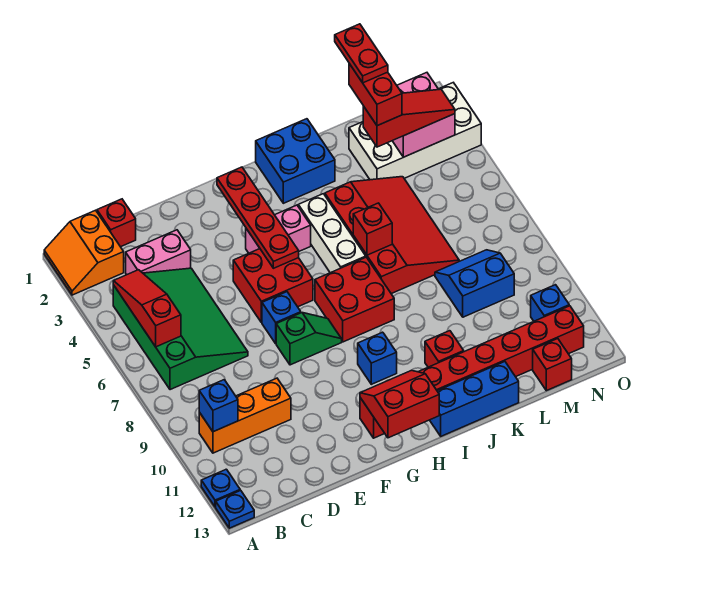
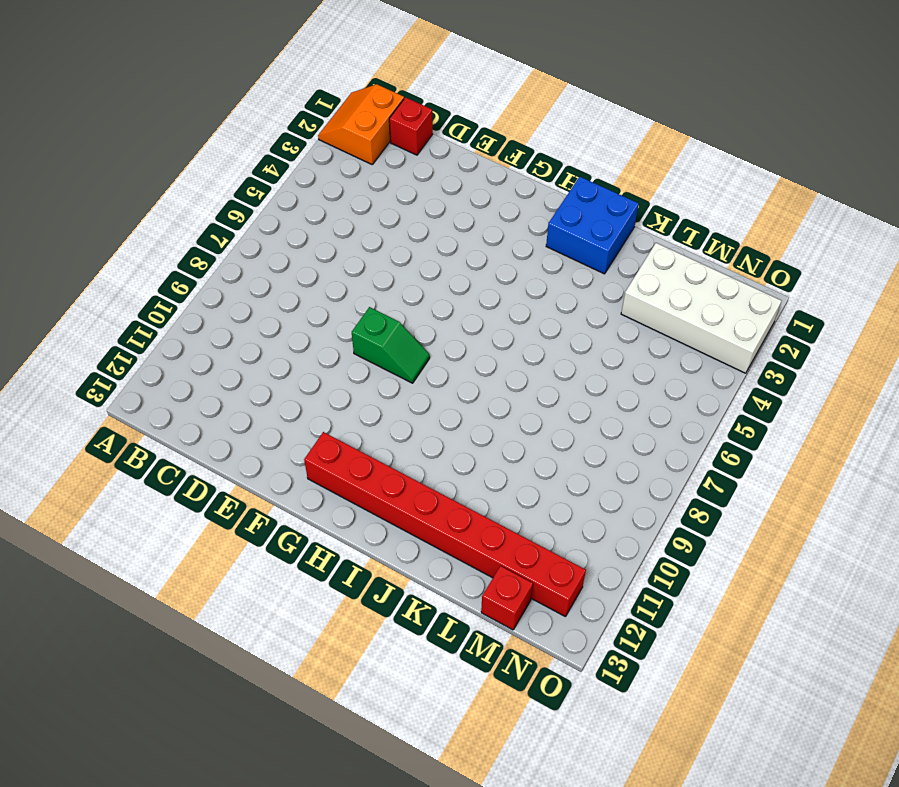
none -> blue 1x1 plate [201,469,240,507]
none -> blue 1x1 plate [216,490,254,528]
none -> green 3x4 slope [113,268,248,390]
none -> orange 1x3 brick [199,378,291,453]

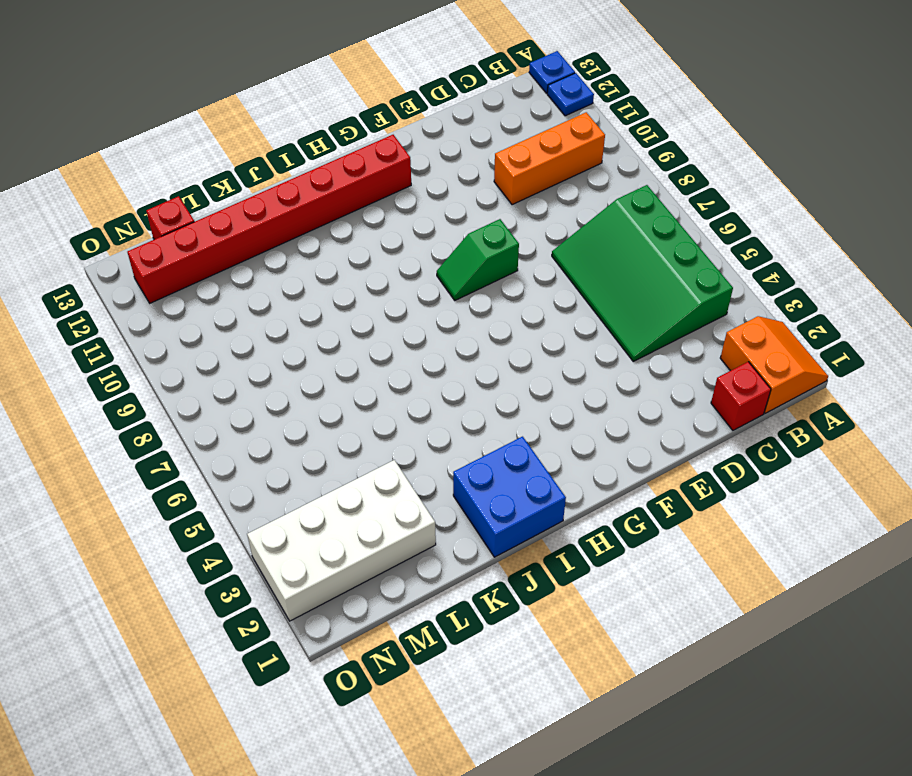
none -> pink 1x2 brick [126,230,191,275]
none -> red 2x2 brick [233,249,313,323]
none -> blue 1x1 brick [262,292,301,344]
none -> pink 1x2 brick [246,205,311,253]

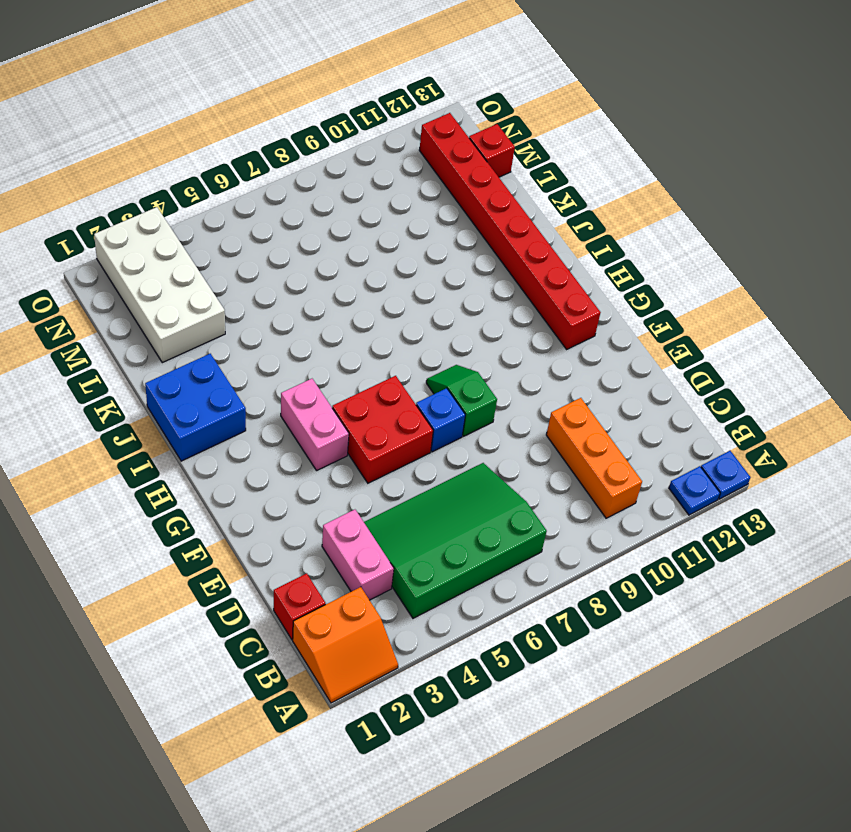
none -> red 2x2 brick [315,257,394,342]
none -> blue 1x1 brick [358,332,397,384]
none -> white 1x3 brick [298,194,366,273]
none -> blue 1x3 brick [430,362,519,436]

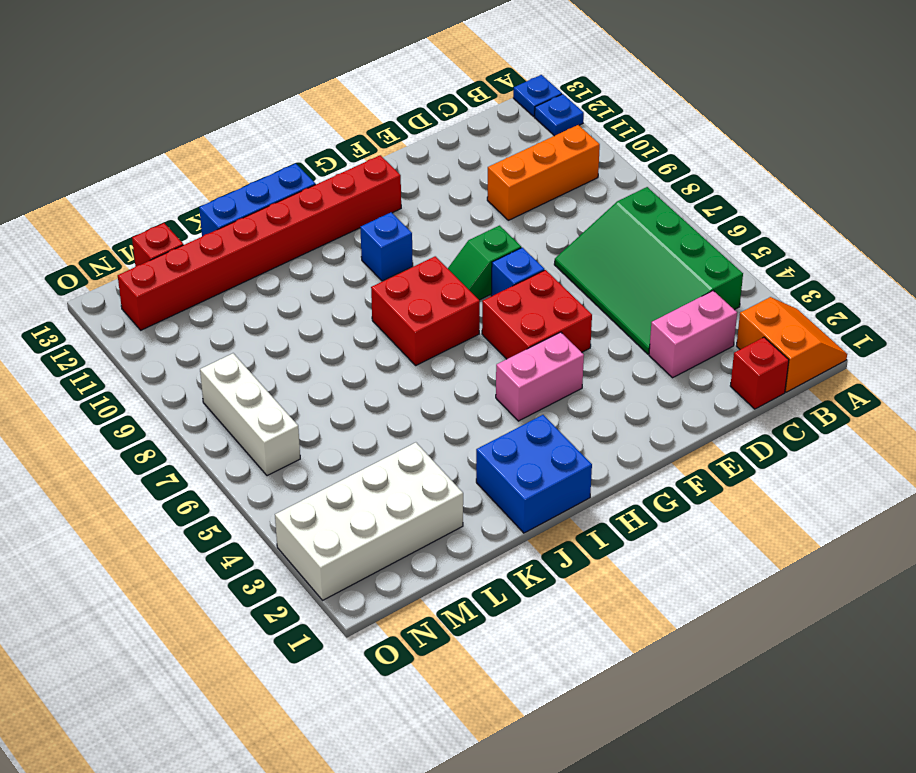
white 1x3 brick [200,353,300,476] -> white 1x3 brick moved to [298,194,366,273]
none -> red 3x4 slope [325,177,459,294]
none -> red 1x1 brick [425,331,464,367]
none -> blue 2x2 slope [435,250,514,317]
none -> blue 1x1 brick [531,285,569,321]

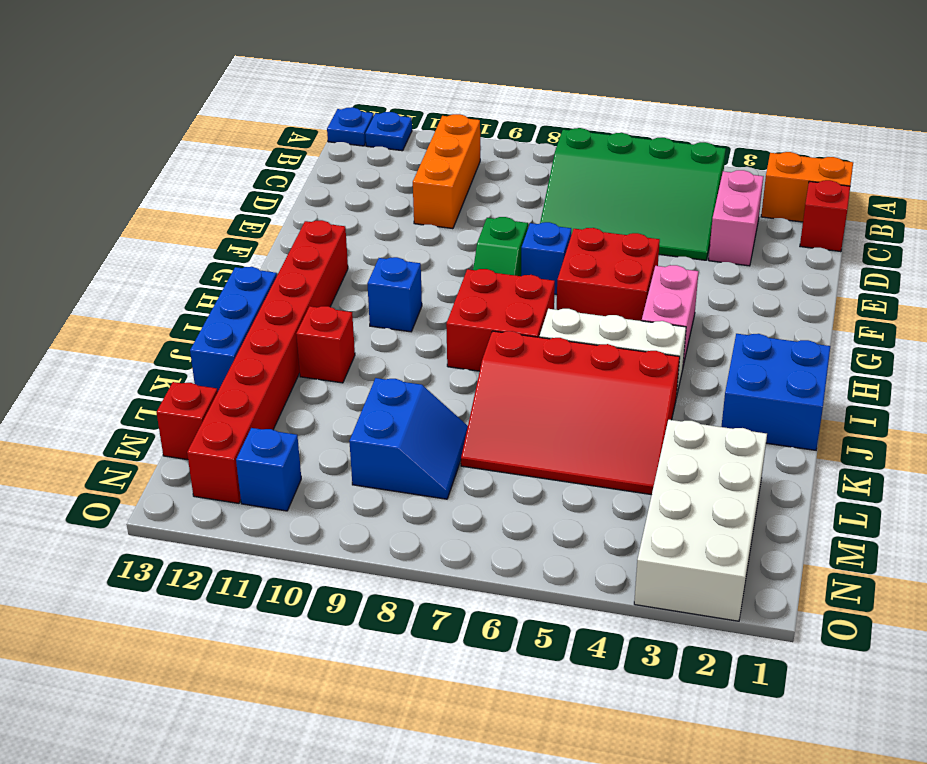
none -> red 1x3 slope [113,270,181,347]
none -> blue 1x1 brick [199,380,238,432]
none -> red 1x4 plate [217,167,299,268]
none -> red 2x2 slope [360,370,439,438]

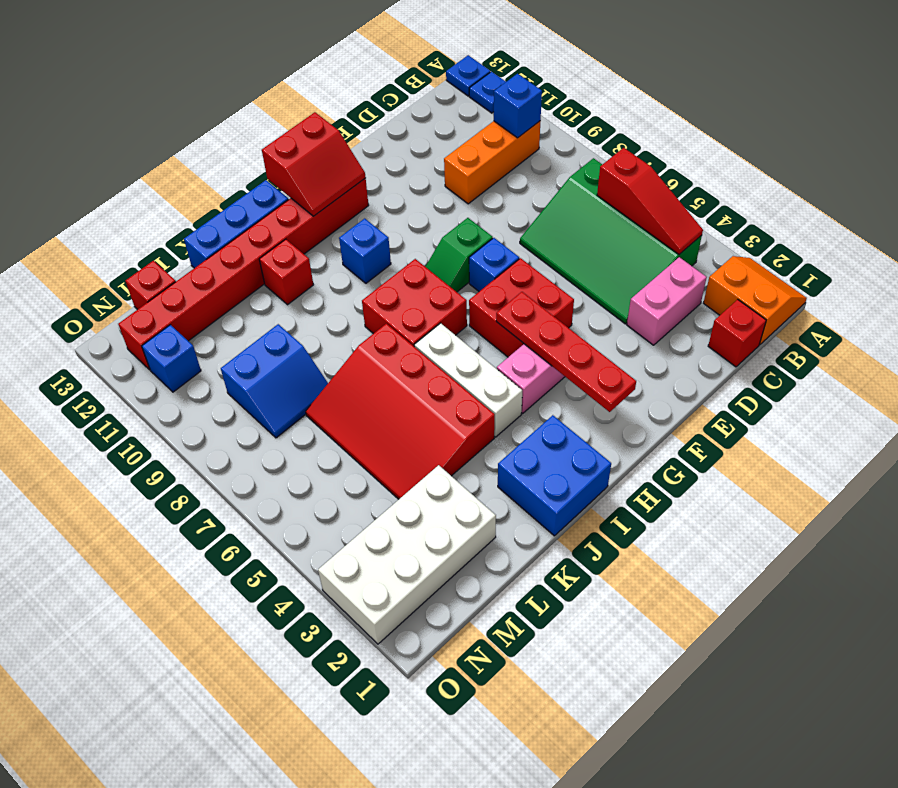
none -> red 1x1 brick [353,203,392,255]
none -> pink 2x2 brick [393,73,455,157]
none -> red 1x3 slope [363,89,455,147]
none -> red 1x2 brick [349,64,402,126]

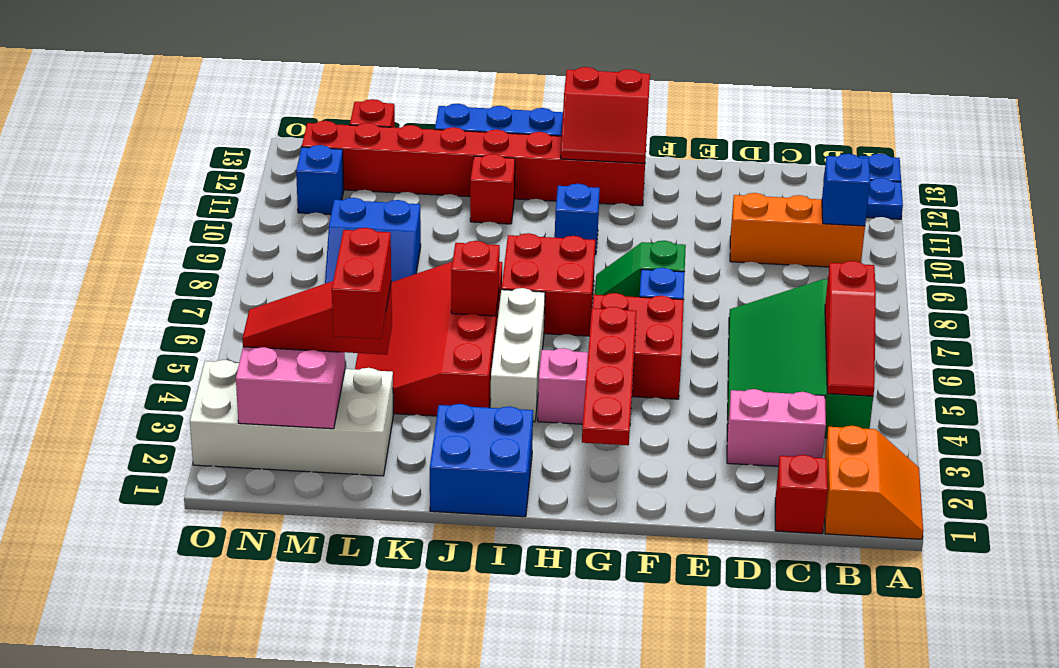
none -> red 1x2 plate [335,24,388,83]

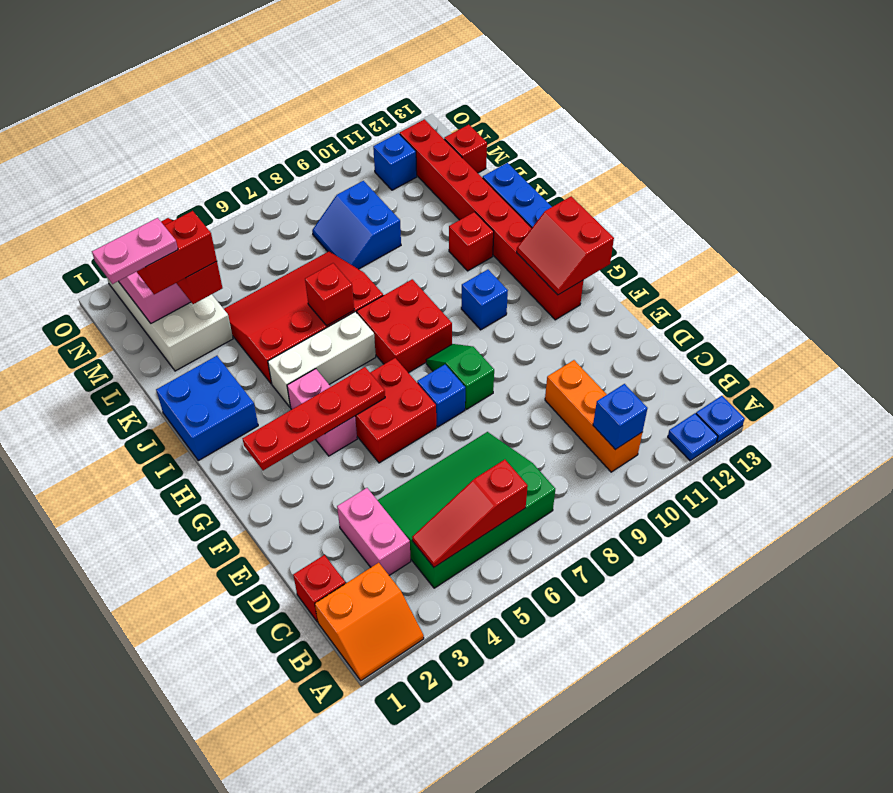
pink 1x2 plate [92,218,178,284] -> red 1x2 plate [335,24,388,83]

